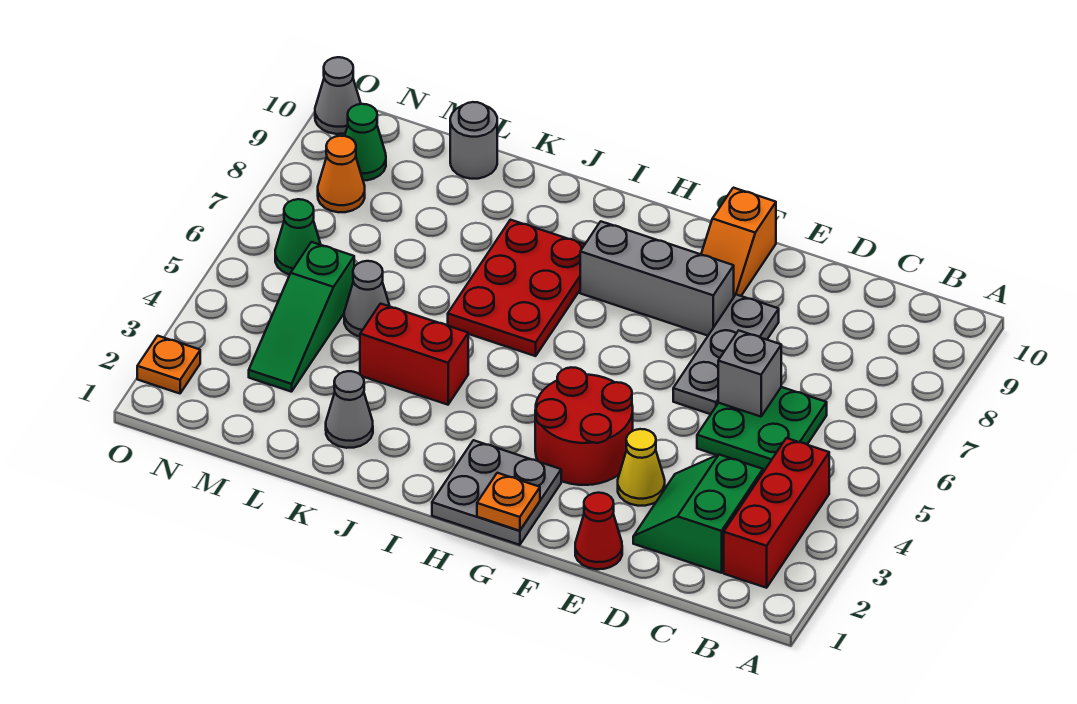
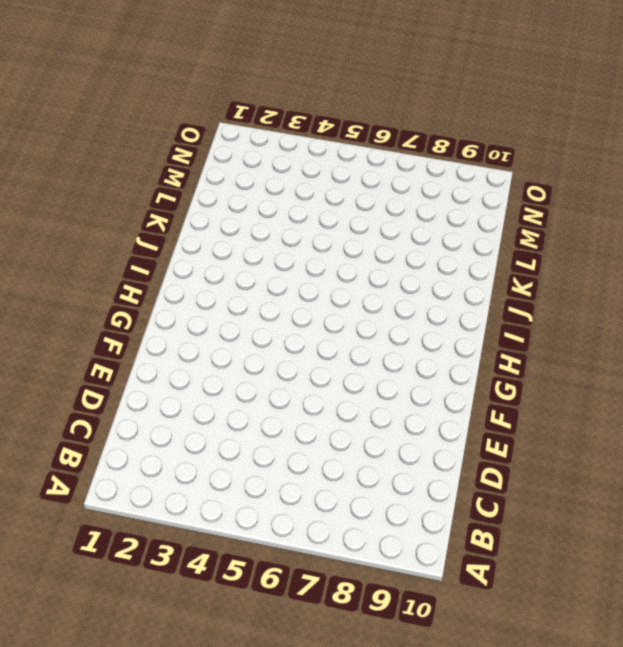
none -> red 1x3 brick [724,438,829,588]
none -> green 2x2 slope [633,455,763,573]
none -> green 2x2 plate [697,387,827,471]

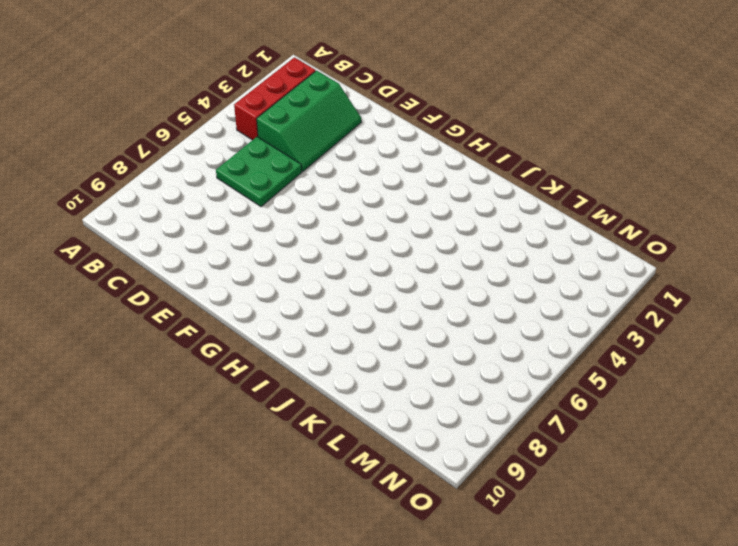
green 2x3 slope [257,71,361,171] -> green 2x2 slope [633,455,763,573]
none -> red 1x1 cone [575,493,622,569]
none -> yellow 1x1 cone [618,429,665,506]
none -> grey 1x3 plate [673,295,779,414]

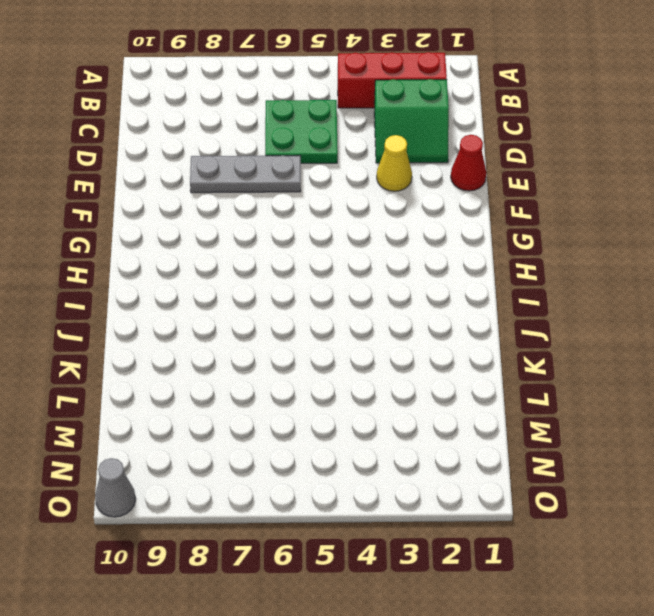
none -> red 2x2 round brick [535,367,633,485]
none -> grey 1x3 brick [580,221,734,336]
none -> orange 1x2 slope [701,188,776,296]

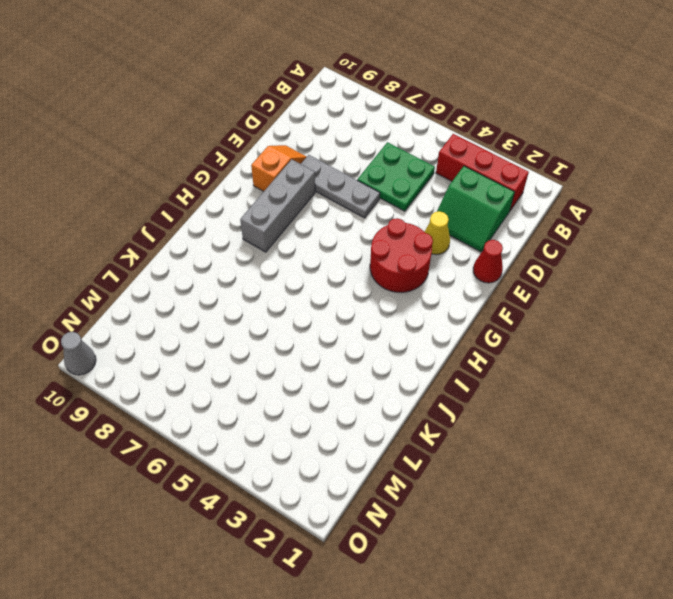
orange 1x2 slope [251,145,307,191] -> orange 1x2 slope turned to [701,188,776,296]
none -> grey 2x2 plate [432,440,561,545]
none -> red 2x3 plate [448,220,585,356]
none -> red 1x2 brick [360,304,468,405]

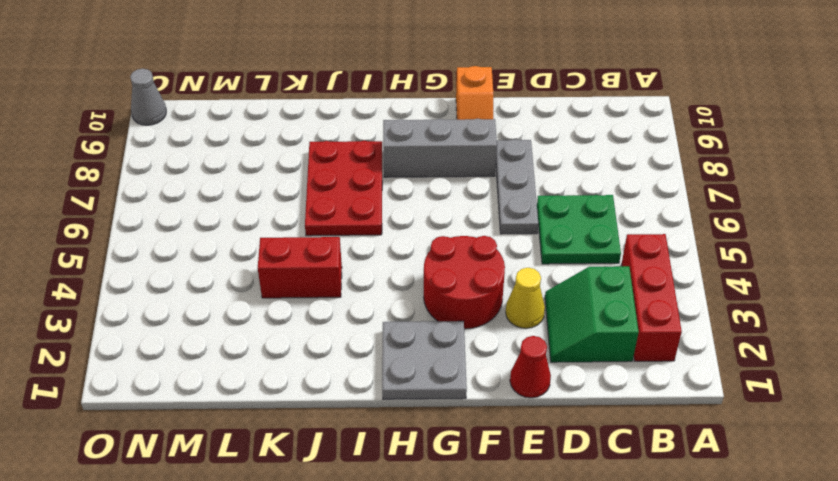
none -> grey 1x1 cone [326,371,373,448]
none -> grey 1x1 cone [344,261,390,336]
none -> grey 1x1 round brick [450,102,497,179]

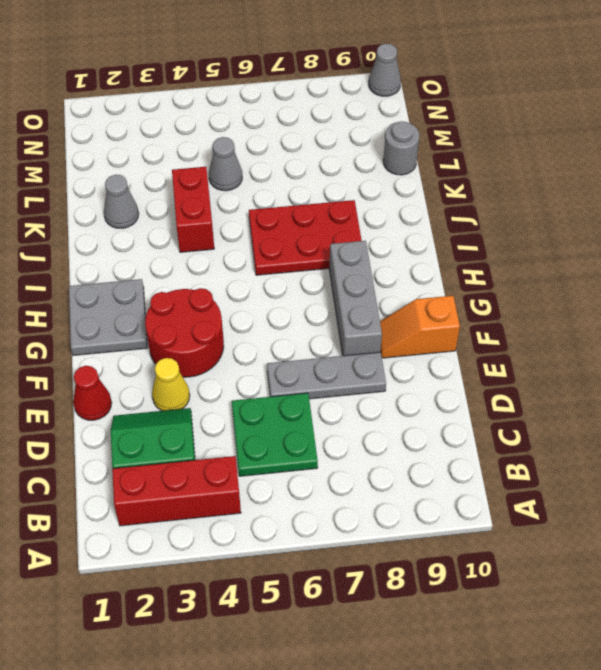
none -> green 1x3 slope [249,242,354,392]
none -> green 1x1 cone [275,199,321,275]
none -> orange 1x1 cone [318,136,365,212]

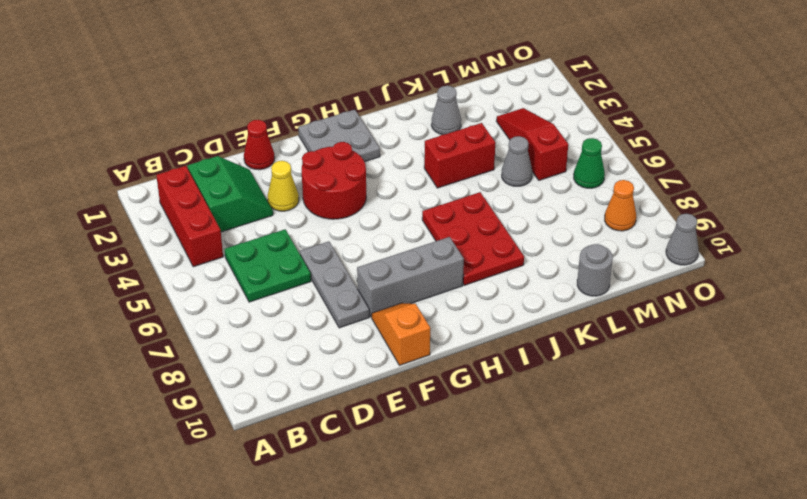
red 1x3 slope [496,108,568,180] -> green 1x3 slope [249,242,354,392]
none -> green 1x1 cone [345,104,386,181]
none -> orange 1x1 plate [137,336,200,393]
none -> grey 1x1 brick [718,331,781,417]

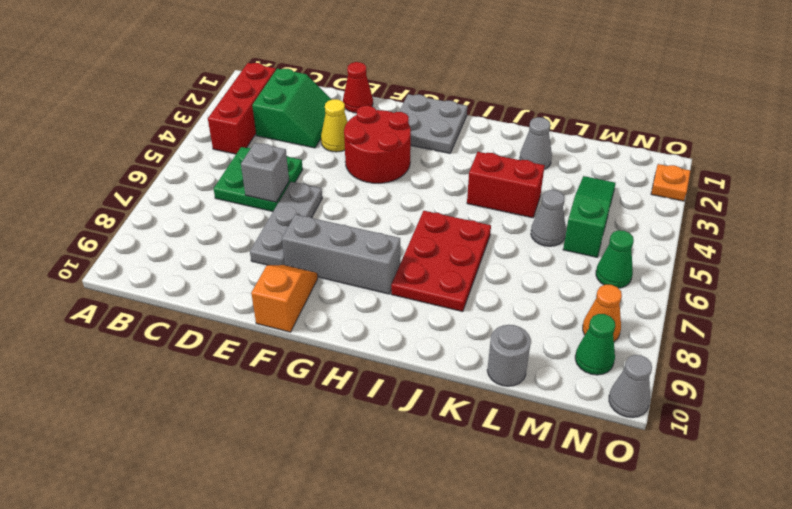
none -> orange 1x1 plate [477,473,540,531]

